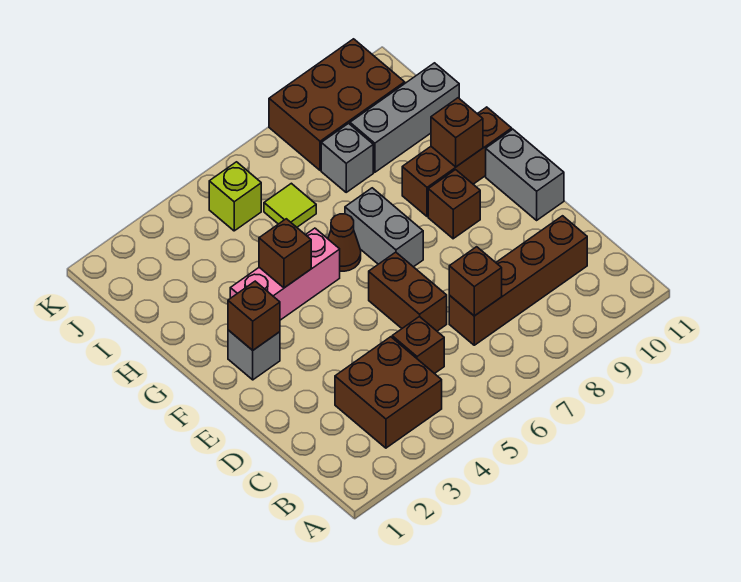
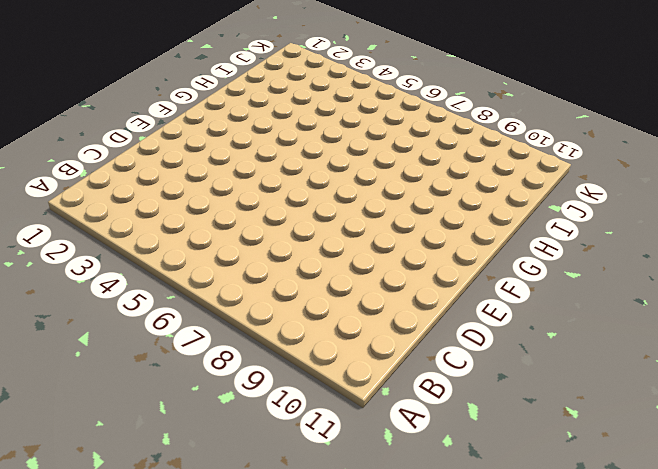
none -> brown 2x2 brick [335,337,442,448]
none -> brown 1x1 brick [392,316,444,374]
none -> brown 1x4 brick [449,216,587,345]

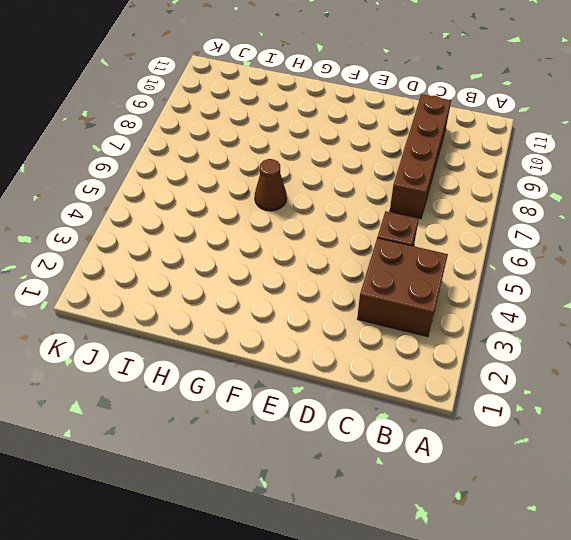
none -> brown 1x2 brick [369,252,447,331]
none -> grey 1x2 brick [486,129,564,220]
none -> grey 1x1 brick [228,330,280,380]

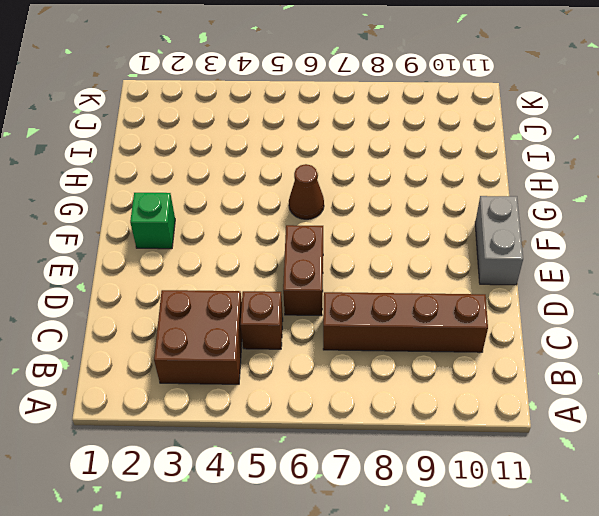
green 1x1 brick [130,193,175,249] -> grey 1x1 brick [228,330,280,380]
none -> grey 1x2 brick [345,188,423,267]
none -> brown 1x1 brick [428,170,480,239]
none -> pink 1x3 brick [230,228,340,320]

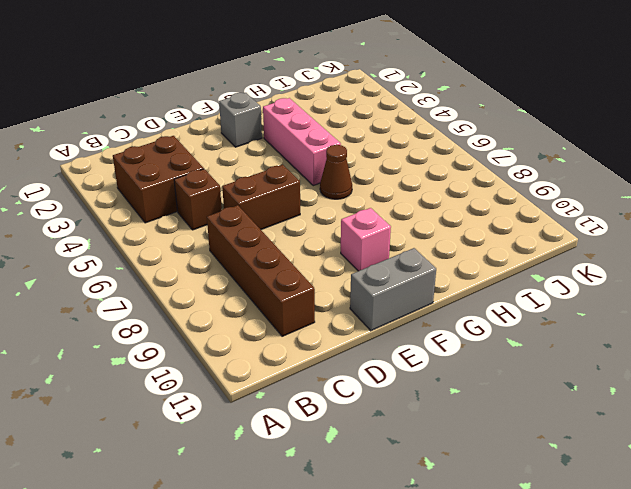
pink 1x1 brick [341,208,391,271] -> brown 1x1 brick [428,170,480,239]
none -> grey 1x2 brick [345,188,423,267]
none -> brown 1x3 brick [402,107,512,217]
none -> lime 1x1 tile [264,183,316,227]

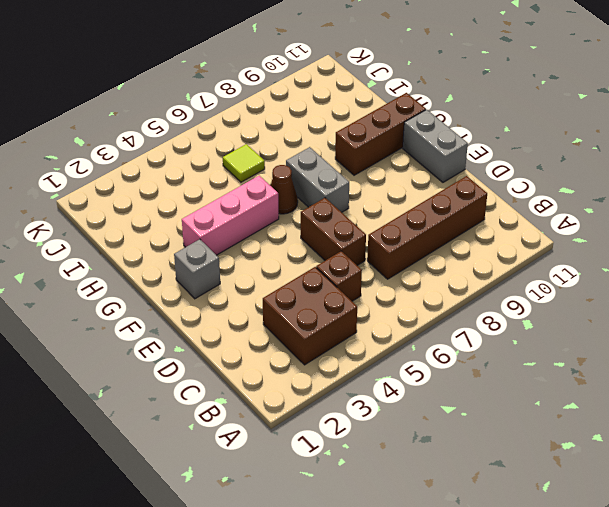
none -> brown 1x1 brick [428,170,480,239]
none -> grey 1x1 brick [321,123,373,192]
none -> grey 1x3 brick [350,63,459,172]

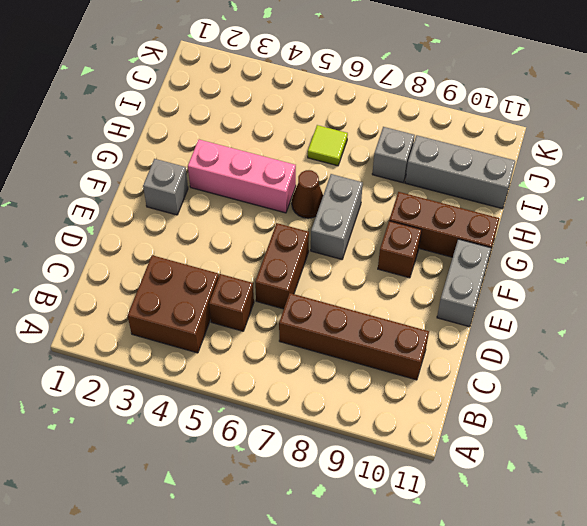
none -> lime 1x1 brick [209,162,261,231]
none -> brown 2x3 brick [269,39,405,170]
none -> brown 1x1 brick [449,247,502,316]

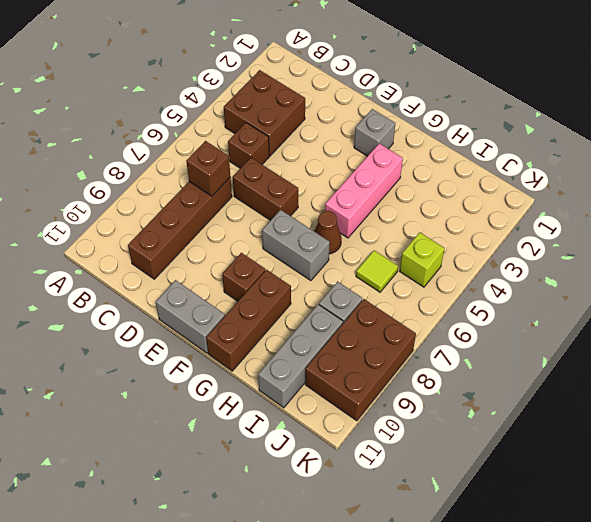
none -> brown 1x1 brick [228,281,280,350]
none -> brown 1x1 brick [259,219,311,288]
none -> brown 1x1 brick [431,98,483,167]

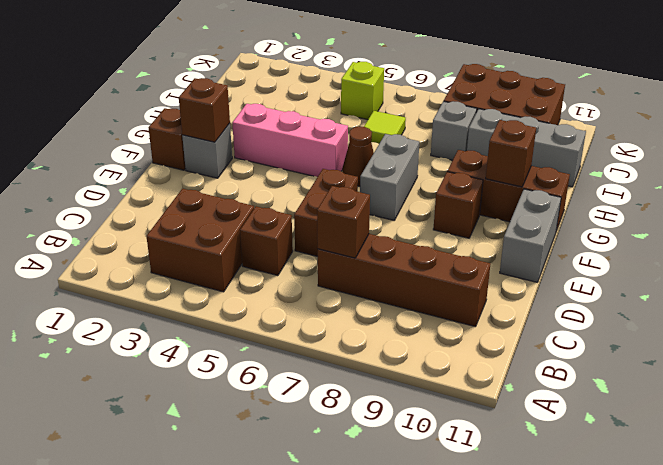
brown 1x1 brick [148,108,186,170] -> brown 1x1 brick moved to [259,219,311,288]

